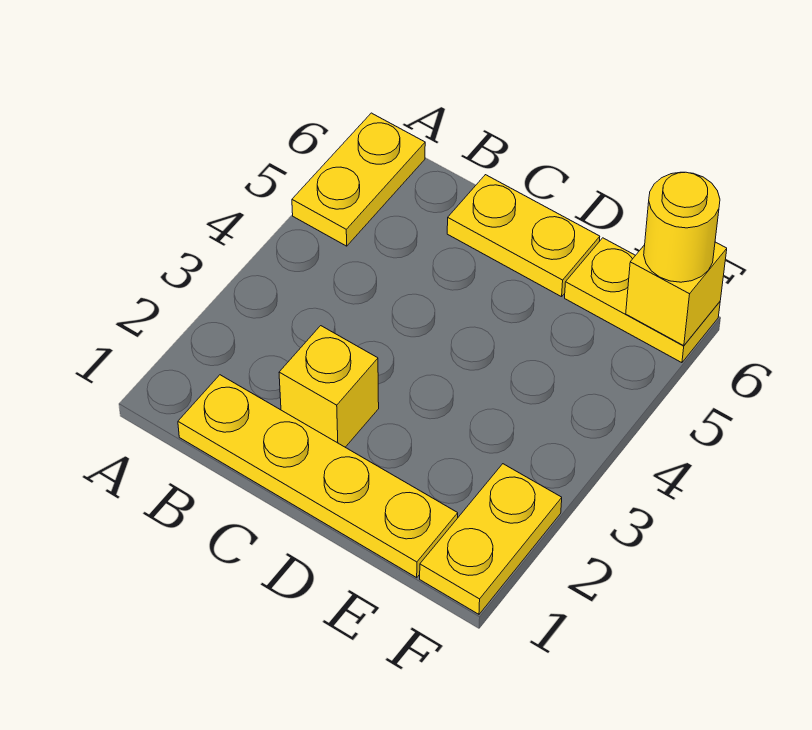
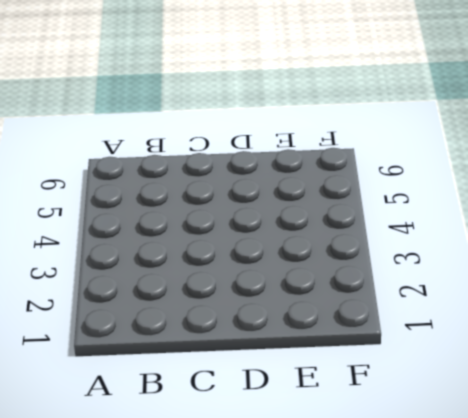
none -> yellow 1x2 plate [292,113,425,246]
none -> yellow 1x4 plate [178,375,458,578]

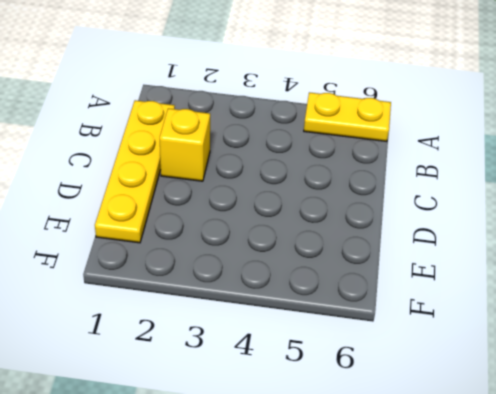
none -> yellow 1x2 plate [447,175,600,297]
none -> yellow 1x2 plate [565,238,720,363]

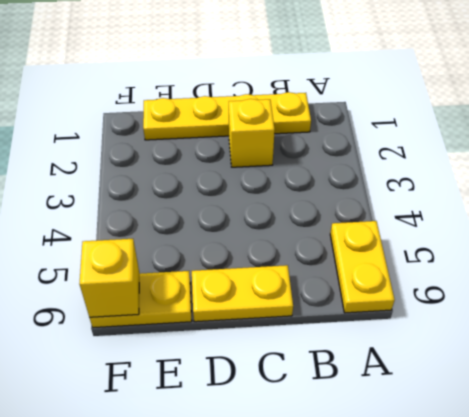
none -> yellow 1x2 plate [420,464,562,614]
none -> yellow 1x1 round brick [644,172,720,282]

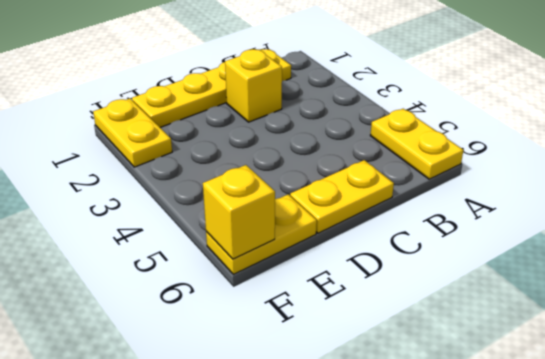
none -> yellow 1x1 round brick [644,172,720,282]

